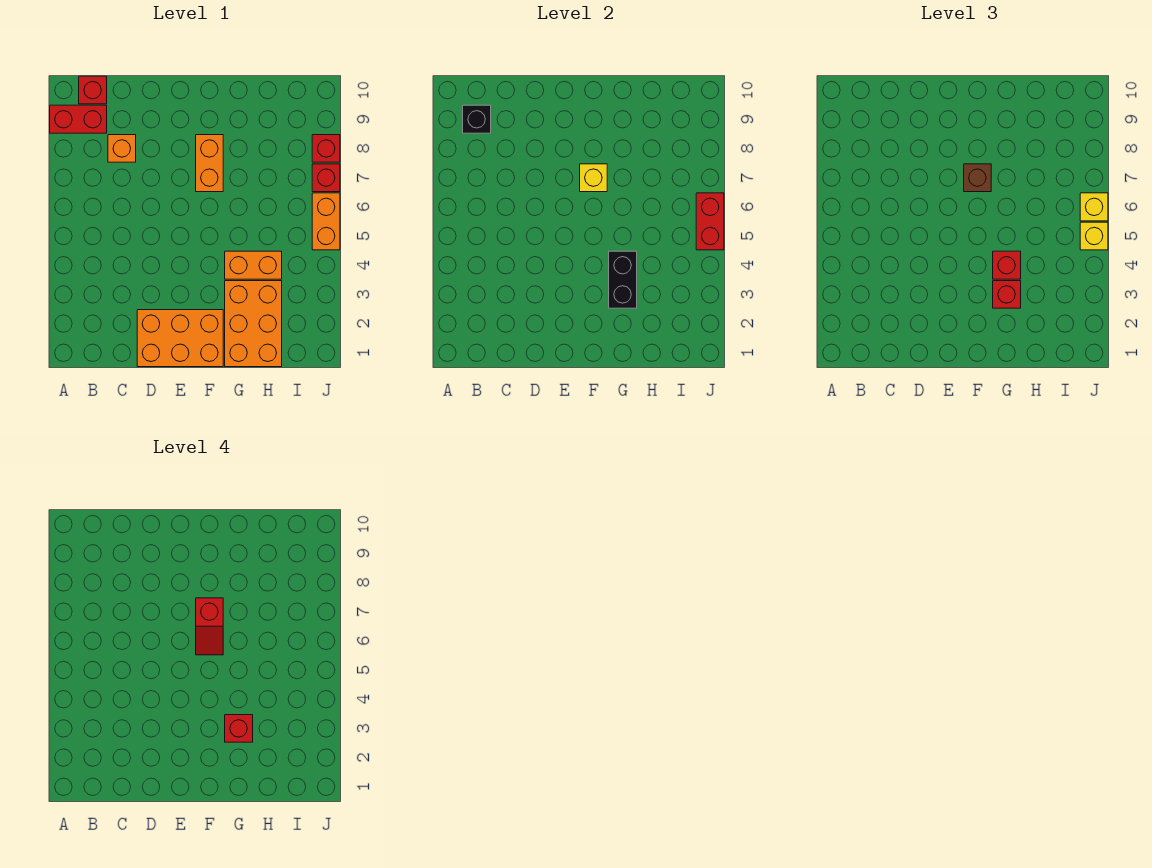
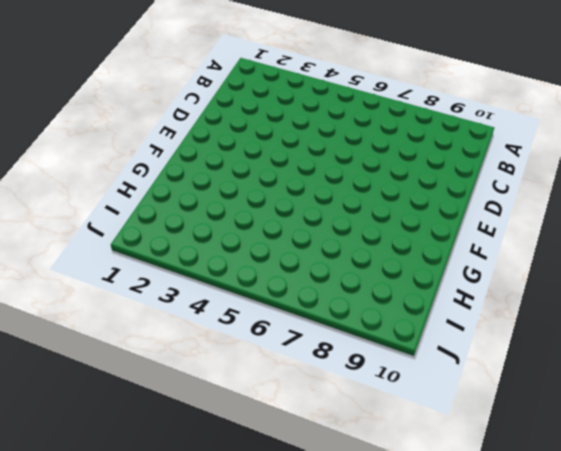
none -> red 1x2 brick [50,105,107,133]
none -> red 1x1 brick [79,76,107,104]
none -> orange 1x1 brick [108,135,136,162]

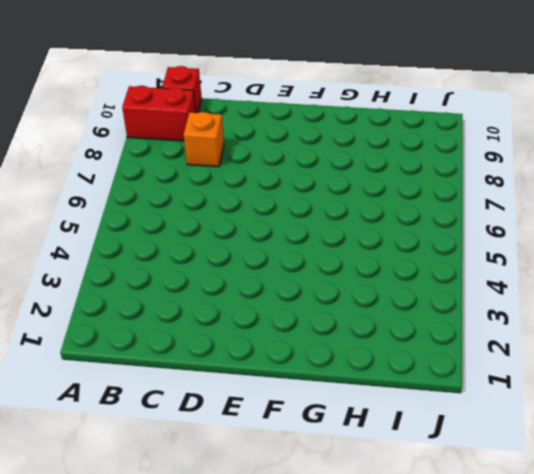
none -> orange 2x3 brick [137,310,223,367]
none -> orange 1x2 brick [196,135,223,192]
none -> orange 2x3 brick [225,281,282,367]

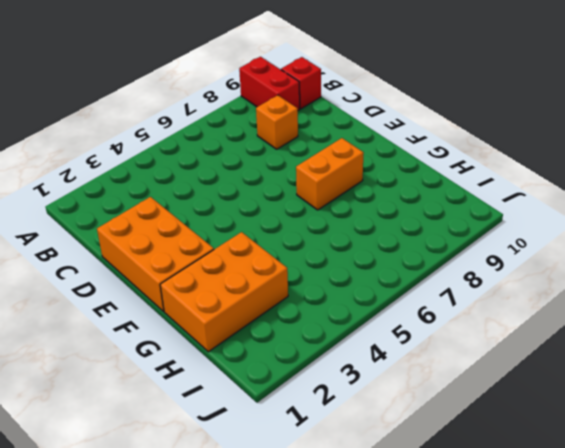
none -> orange 1x2 brick [225,251,282,279]
none -> orange 1x2 brick [312,193,340,250]
none -> red 1x1 brick [312,164,340,192]

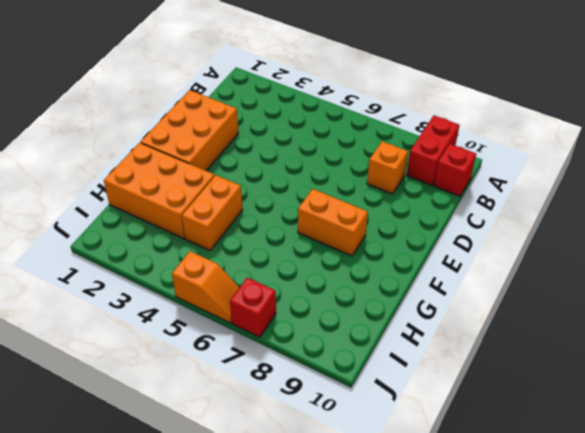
orange 1x2 slope [172,251,239,323] -> orange 1x2 brick [312,193,340,250]
none -> red 1x1 brick [312,135,340,162]
none -> black 1x1 brick [463,105,491,133]
none -> yellow 1x1 brick [580,164,607,192]

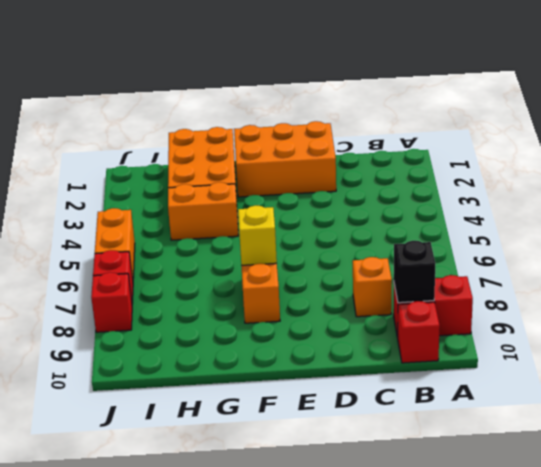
none -> black 1x2 brick [609,251,637,308]
none -> red 1x2 brick [696,193,724,250]
none -> brown 1x1 brick [964,164,991,192]

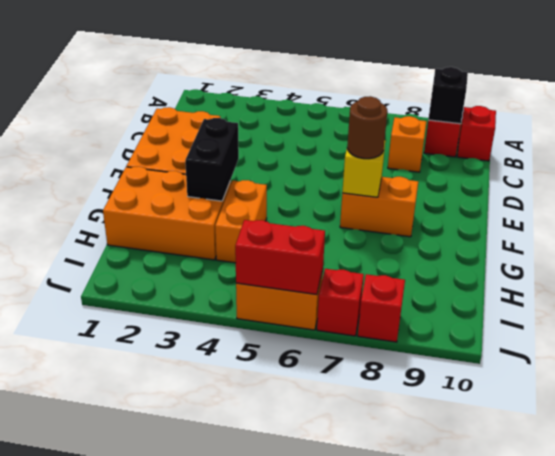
black 1x2 brick [185,118,239,201] -> black 1x2 brick turned to [609,251,637,308]
brown 1x1 round brick [347,96,387,159] -> brown 1x1 brick [964,164,991,192]
none -> red 1x1 brick [993,281,1021,308]
none -> red 1x1 brick [993,251,1021,279]
none -> yellow 1x1 brick [1080,222,1108,250]

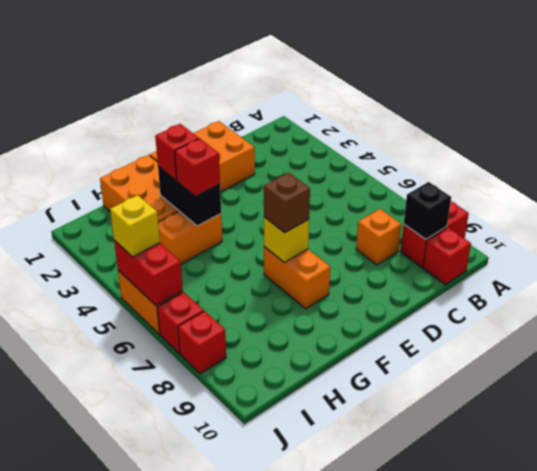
none -> yellow 1x1 brick [1080,193,1108,221]
none -> red 1x2 slope [196,598,223,655]
none -> red 1x1 brick [225,715,253,742]

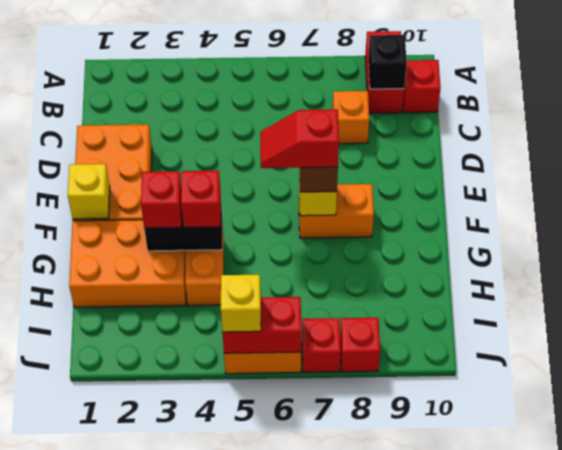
yellow 1x1 brick [68,164,110,219] -> yellow 1x1 brick moved to [1080,193,1108,221]
none -> red 1x1 brick [225,715,253,742]

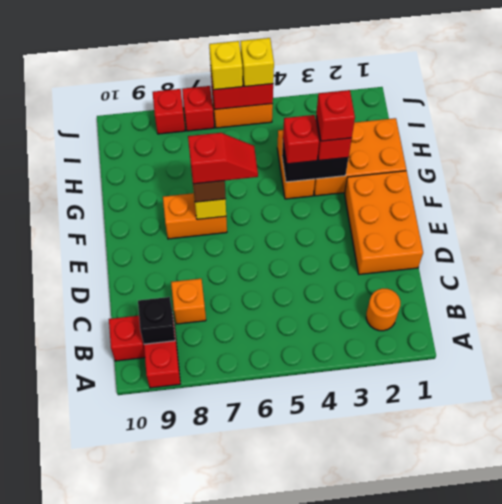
orange 1x1 round brick [366,288,400,331] -> none

